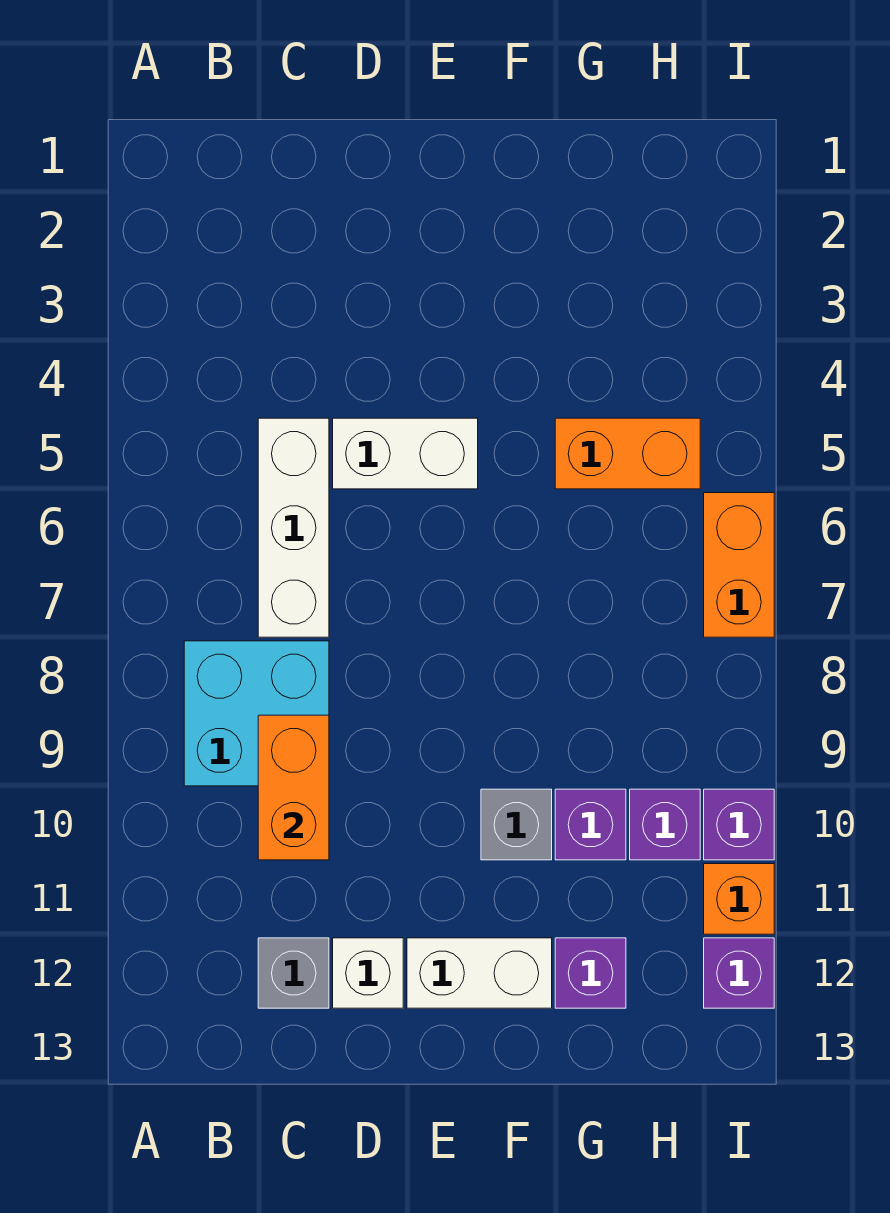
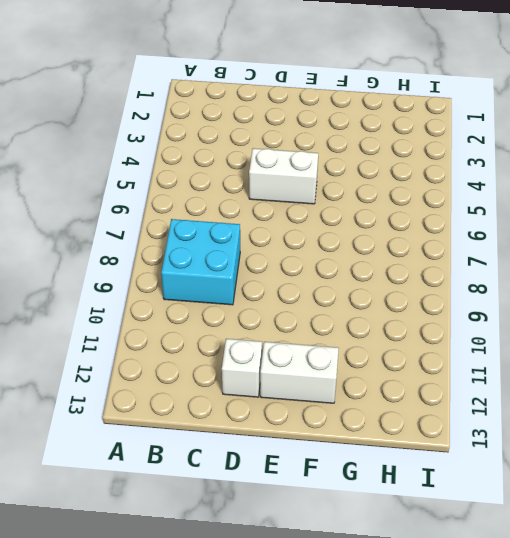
none -> white 1x3 brick [258,418,329,637]
none -> grey 1x1 brick [258,938,329,1008]
none -> grey 1x1 brick [481,789,552,860]

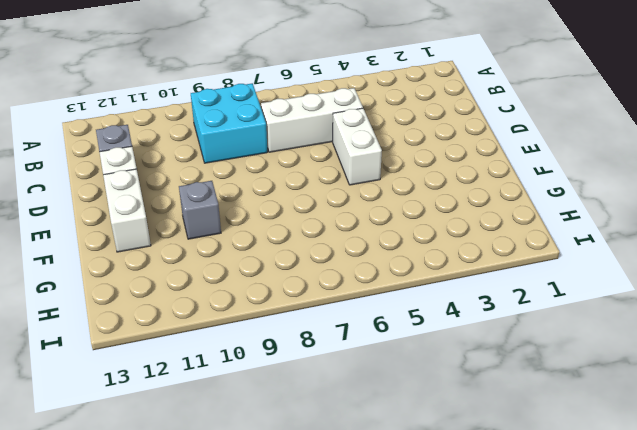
none -> orange 1x2 brick [555,418,700,489]
none -> purple 1x1 brick [555,789,626,860]
none -> purple 1x1 brick [555,938,626,1008]

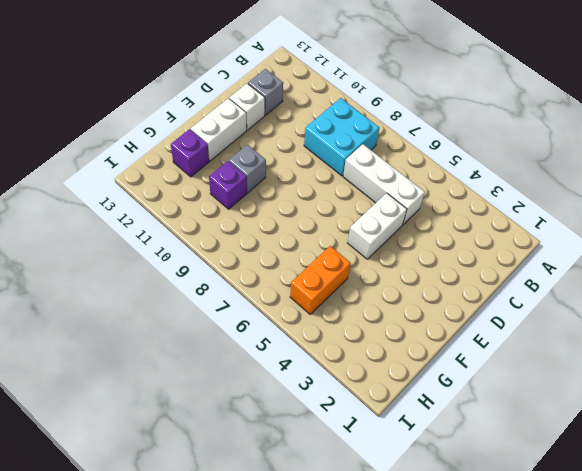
none -> purple 1x1 brick [630,789,700,860]
none -> orange 1x2 brick [704,493,774,637]
none -> purple 1x1 brick [704,789,774,860]

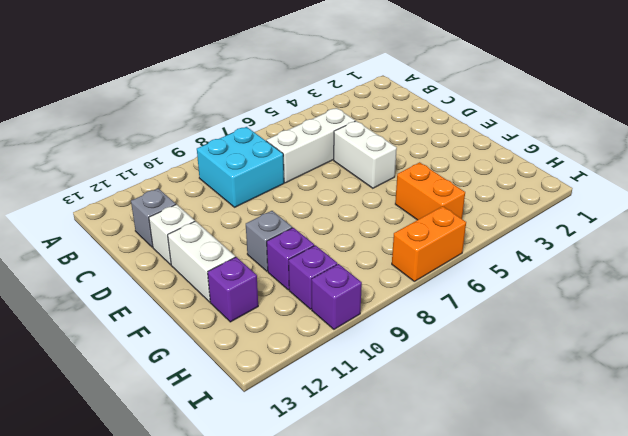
none -> orange 1x1 brick [704,864,774,934]
none -> purple 1x1 brick [704,938,774,1008]
none -> orange 1x2 brick [258,715,329,860]

